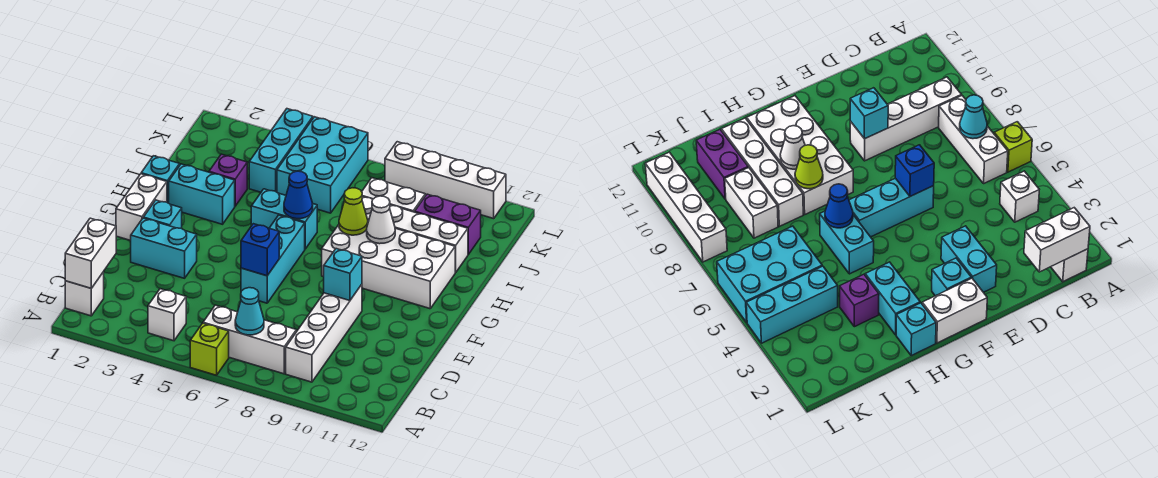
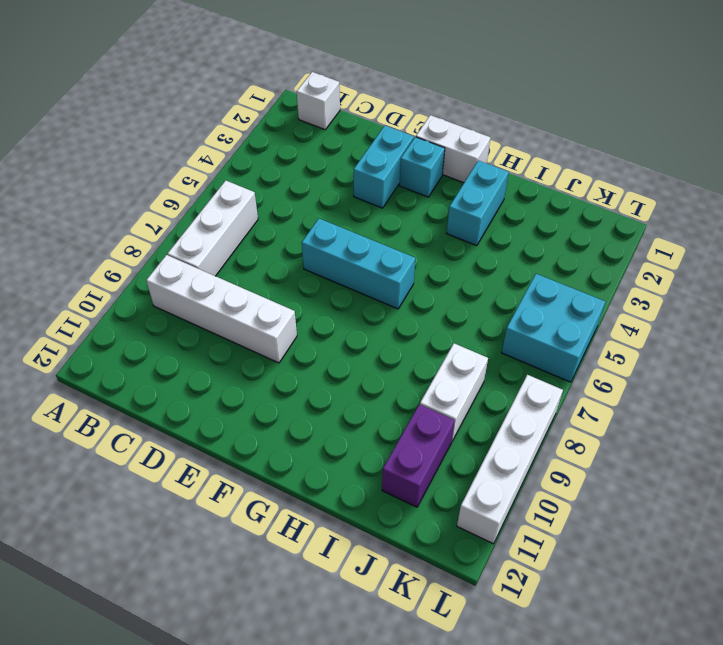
cyan 2x2 brick [502,274,605,382] -> cyan 2x3 brick [277,117,368,213]
none -> lime 1x1 brick [190,323,229,375]
none -> white 1x1 brick [148,289,186,341]
none -> white 2x4 brick [322,220,456,309]

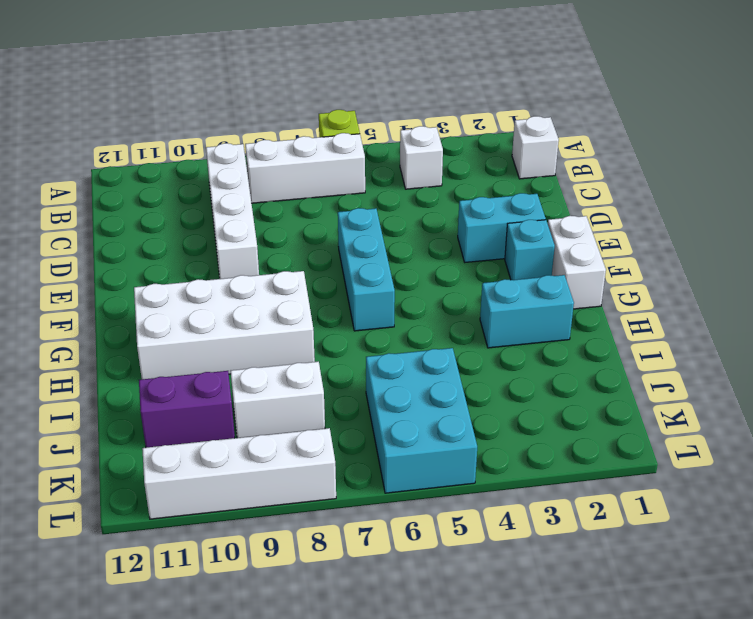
none -> cyan 1x1 brick [141,156,180,203]
none -> cyan 1x2 brick [251,189,317,249]
none -> purple 1x1 brick [209,154,247,206]

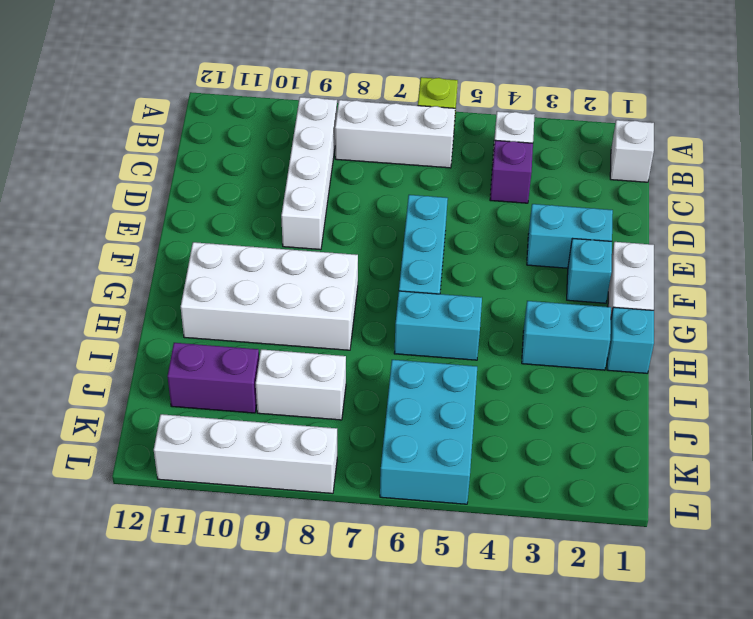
purple 1x1 brick [490,140,533,203] -> purple 1x1 brick moved to [209,154,247,206]
none -> white 1x4 brick [362,197,468,272]
none -> cyan 1x3 brick [249,109,313,192]
none -> white 1x2 brick [65,218,116,288]

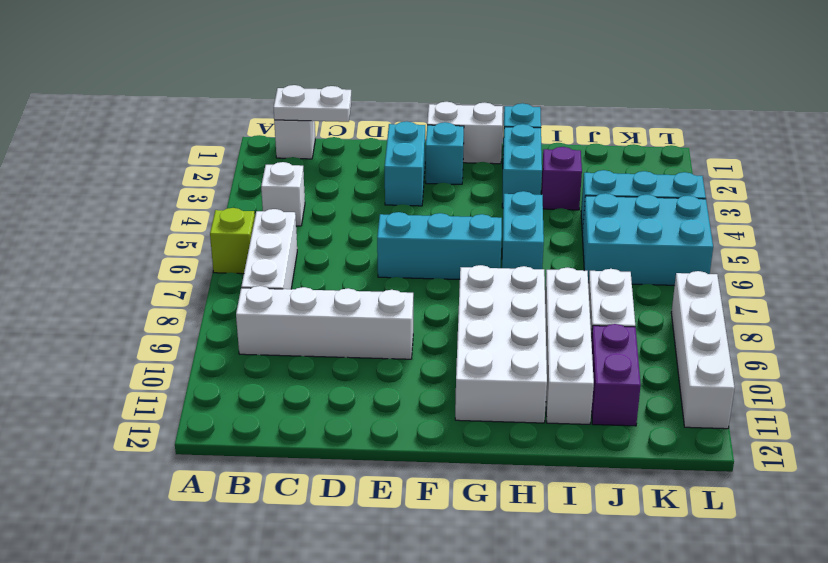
white 1x2 plate [274,85,351,122] -> white 1x2 brick [65,218,116,288]
none -> cyan 1x1 cone [235,288,264,335]
none -> blue 1x1 brick [241,224,279,276]
none -> cyan 1x1 brick [324,249,362,301]

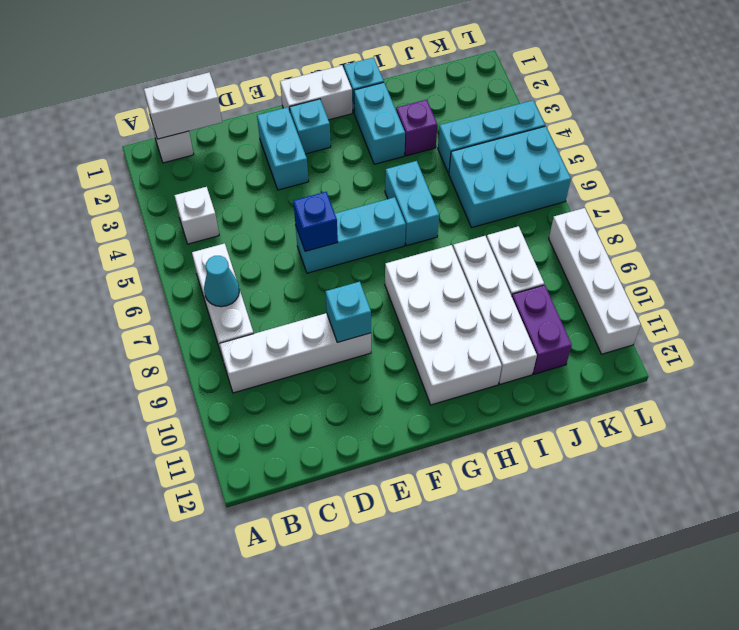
none -> lime 1x1 brick [190,323,229,375]
none -> blue 1x1 cone [284,171,313,219]
none -> lime 1x1 cone [339,188,368,235]

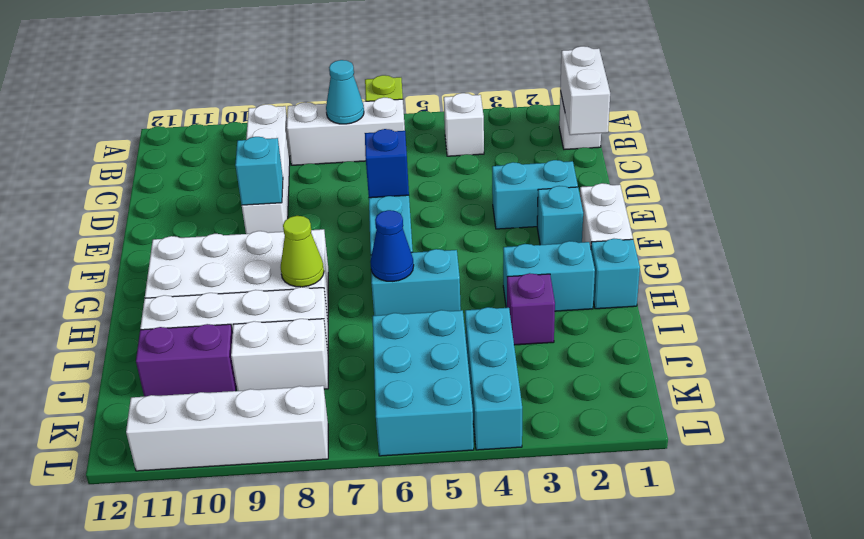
none -> white 1x1 cone [367,196,395,244]

